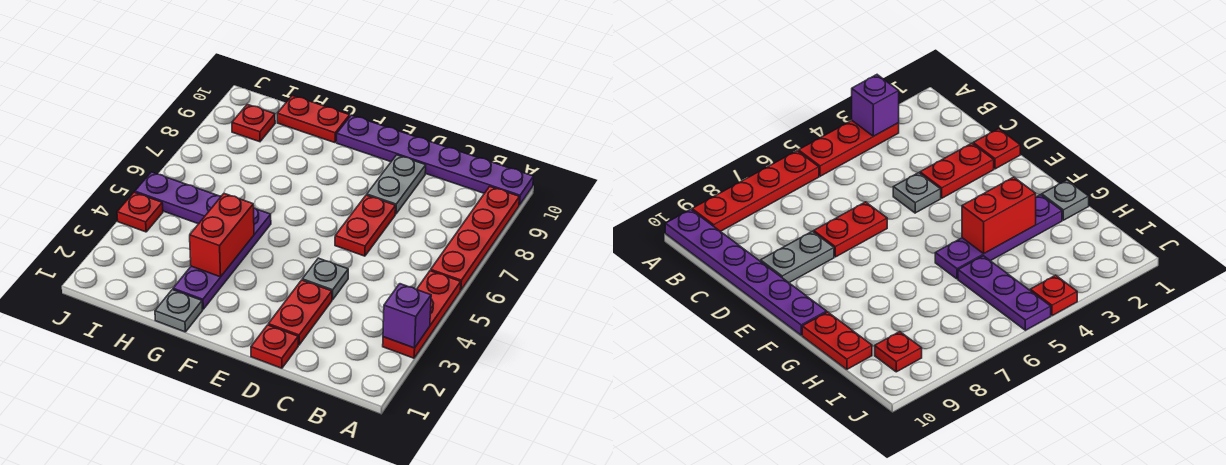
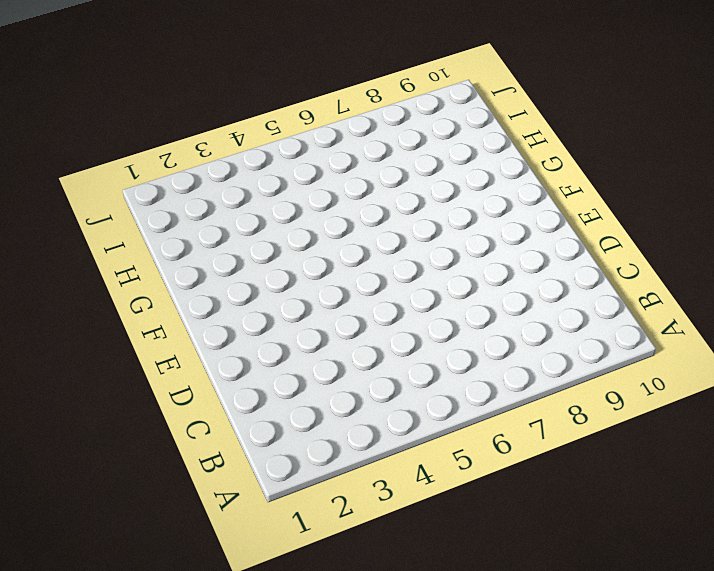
none -> red 1x3 plate [383,271,461,358]
none -> red 1x4 plate [431,186,520,290]
none -> purple 1x6 plate [337,115,534,205]

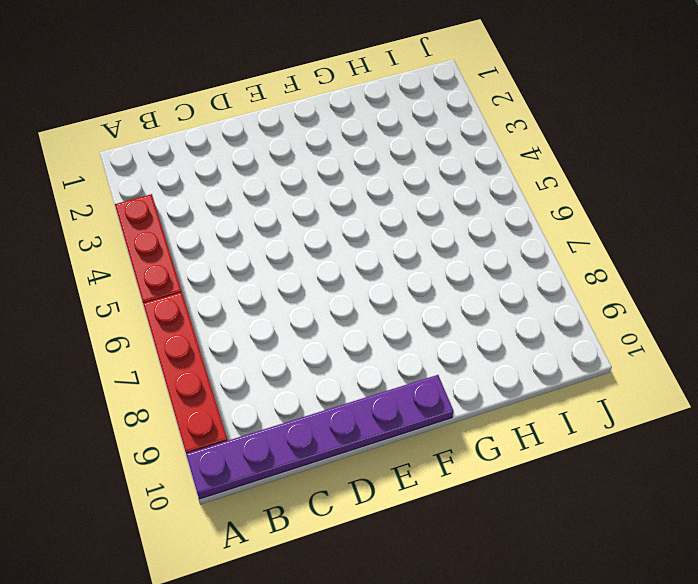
none -> red 1x1 plate [251,325,298,368]
none -> red 1x2 plate [268,280,332,345]
none -> grey 1x1 plate [302,258,348,300]

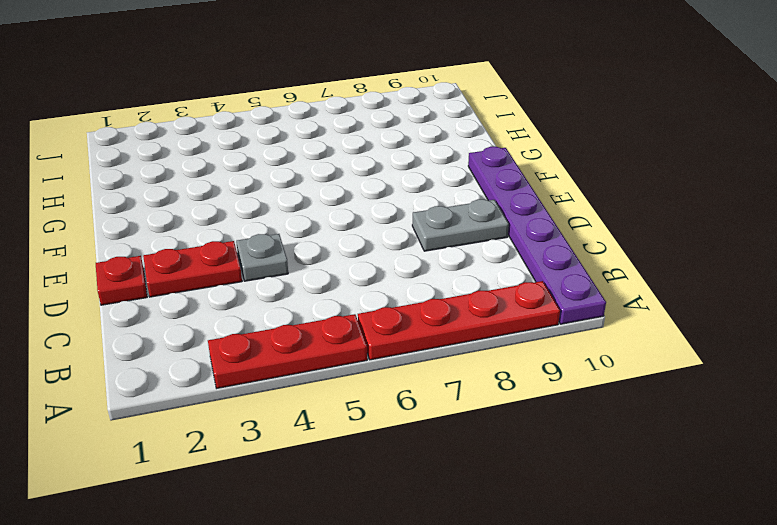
none -> red 1x2 plate [335,195,396,256]
none -> grey 1x1 plate [155,290,203,332]
none -> purple 1x4 plate [173,208,271,309]

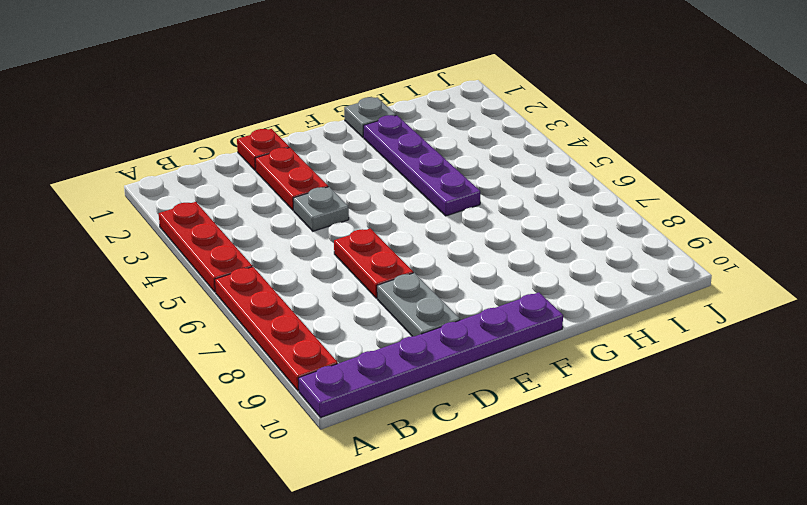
none -> red 1x2 plate [277,95,350,143]
none -> purple 1x3 plate [135,172,221,224]
none -> red 1x1 plate [232,104,275,142]

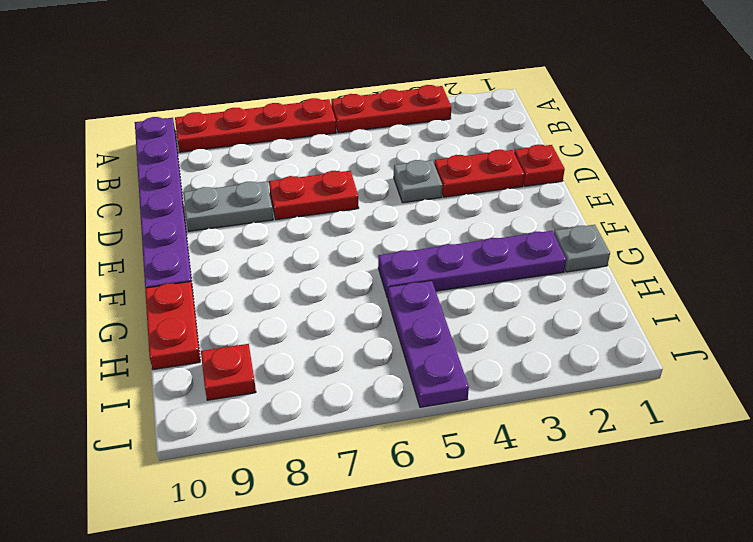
none -> red 1x1 plate [117,192,163,232]
none -> purple 1x1 brick [383,284,431,348]
none -> red 1x2 brick [190,193,254,277]

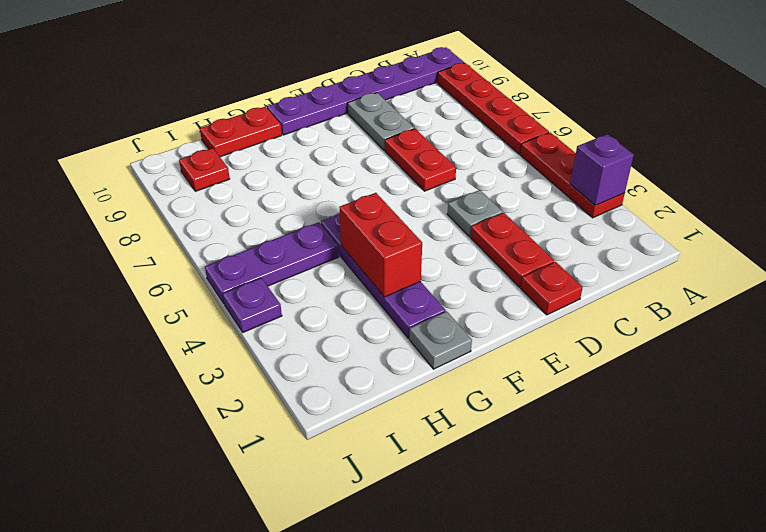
purple 1x1 plate [223,278,282,332] -> red 1x1 plate [117,192,163,232]

